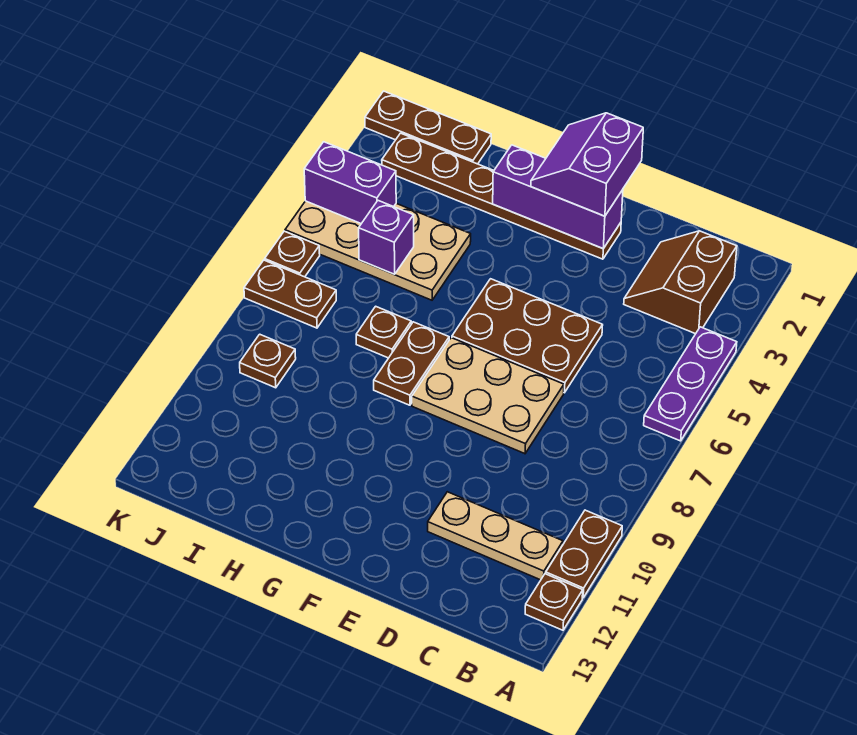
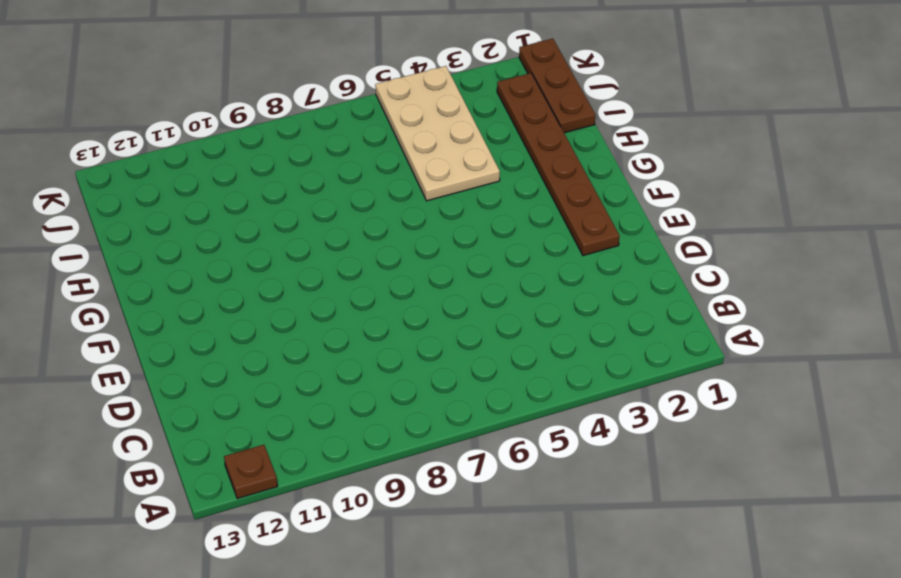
none -> purple 1x3 plate [644,327,737,441]
none -> brown 1x2 plate [546,510,622,598]
none -> brown 2x2 slope [624,231,737,334]

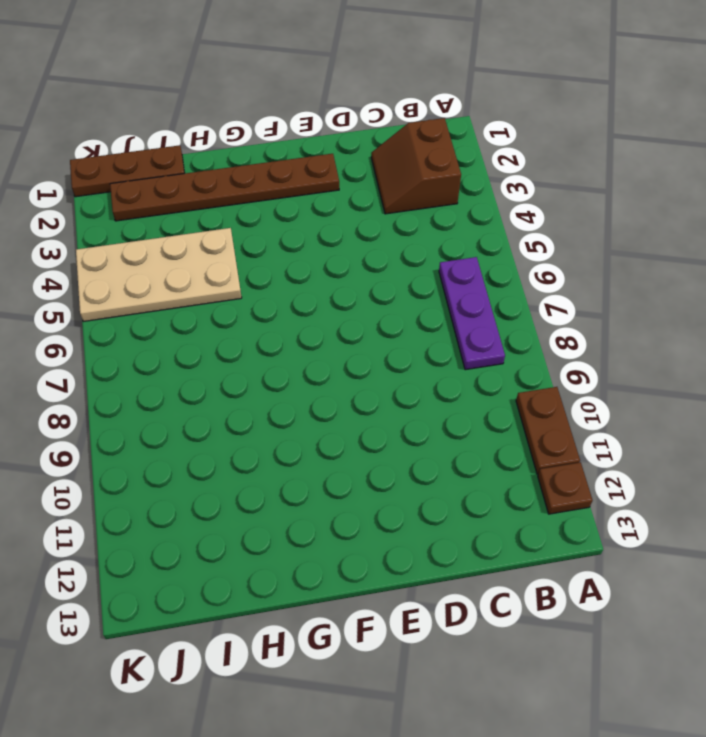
purple 1x3 plate [439,257,505,370] -> purple 1x3 plate moved to [644,327,737,441]
none -> tan 1x3 plate [428,492,563,580]
none -> brown 2x3 plate [452,279,603,393]
none -> tan 2x3 plate [412,338,564,454]

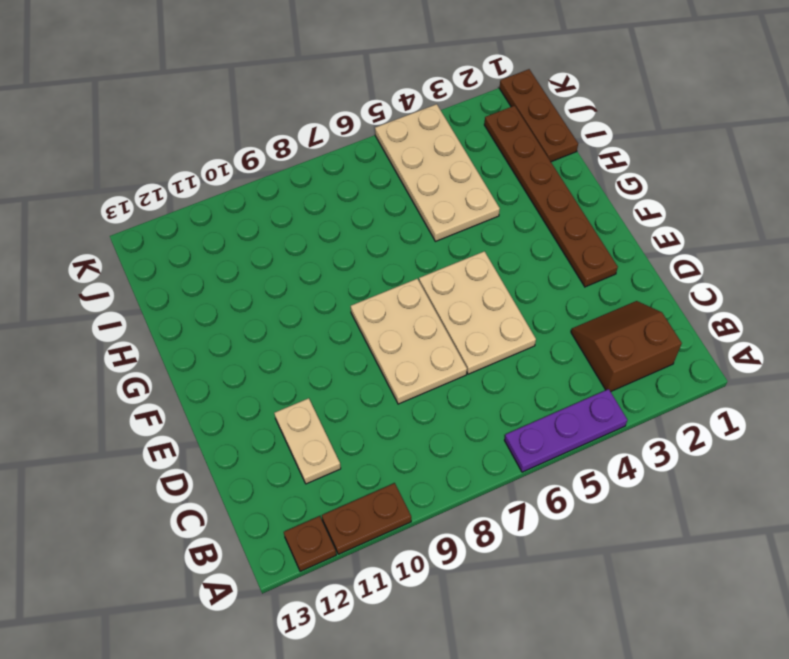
tan 1x2 plate [274,398,341,484] -> tan 1x3 plate [428,492,563,580]
tan 2x3 plate [419,251,536,374] -> brown 2x3 plate [452,279,603,393]
none -> brown 1x2 plate [374,322,449,405]
none -> brown 1x1 plate [356,306,411,358]
none -> brown 1x2 plate [244,260,336,328]

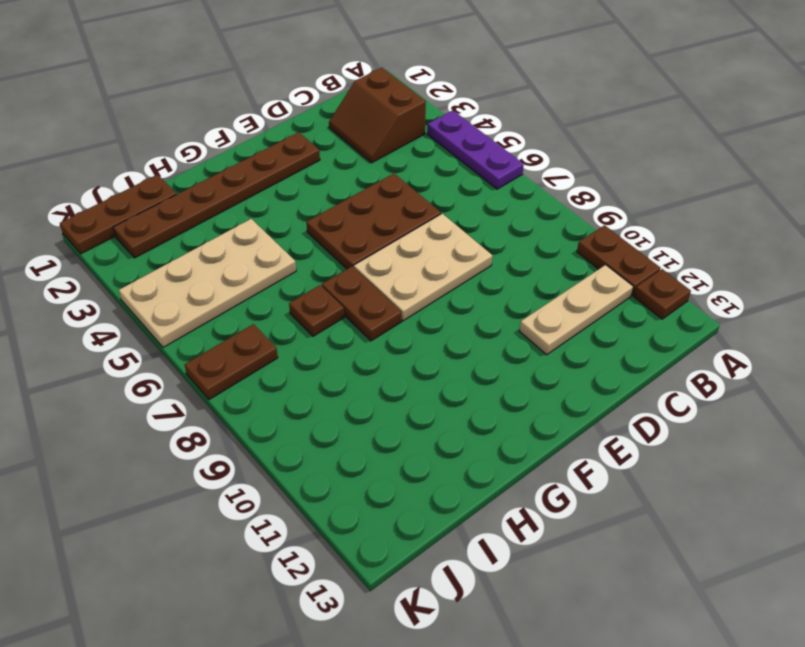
none -> brown 1x1 plate [240,334,296,388]
none -> brown 1x1 plate [265,231,320,277]
none -> purple 1x3 brick [493,145,623,248]

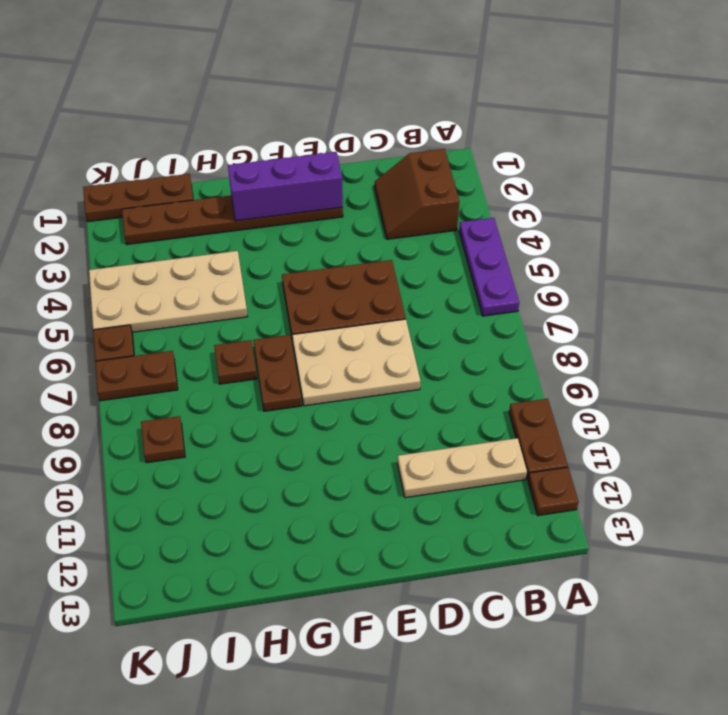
none -> purple 1x1 brick [359,201,414,274]
none -> purple 1x2 brick [304,142,396,224]
none -> purple 2x2 slope [531,113,643,216]

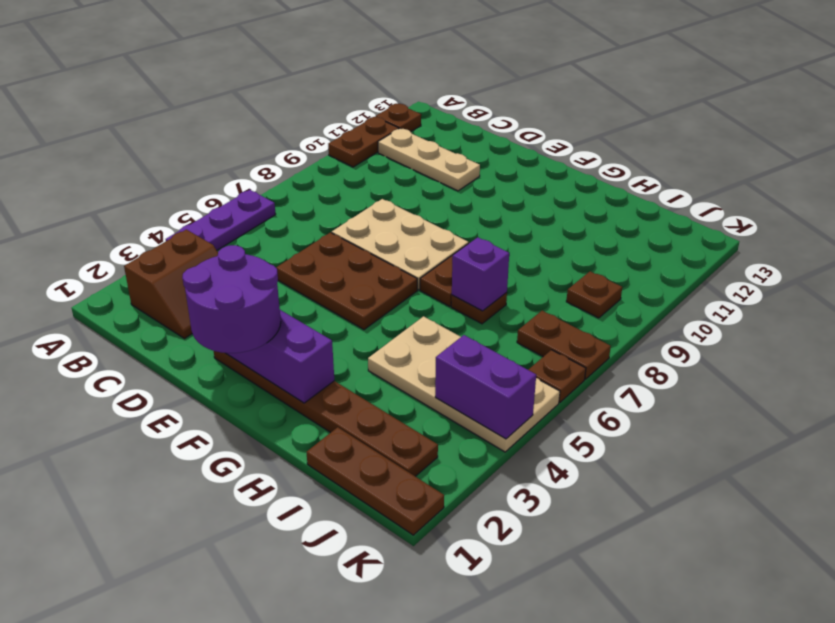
purple 2x2 round brick [182,245,281,353] -> purple 2x2 slope [531,113,643,216]
purple 1x1 brick [452,237,509,311] -> purple 1x1 brick moved to [359,201,414,274]

